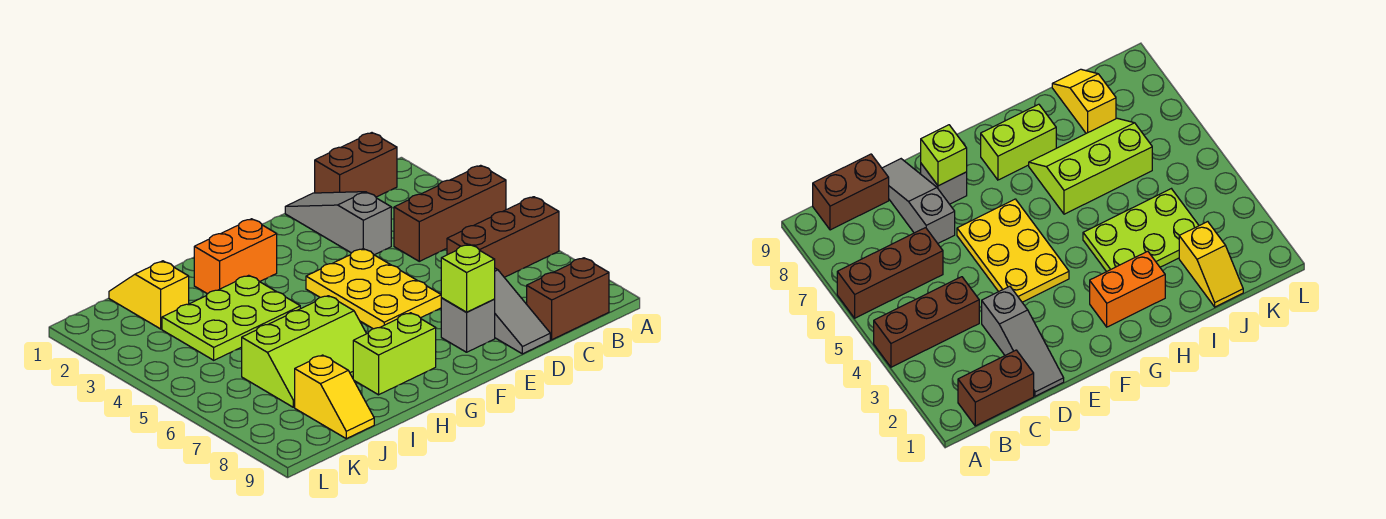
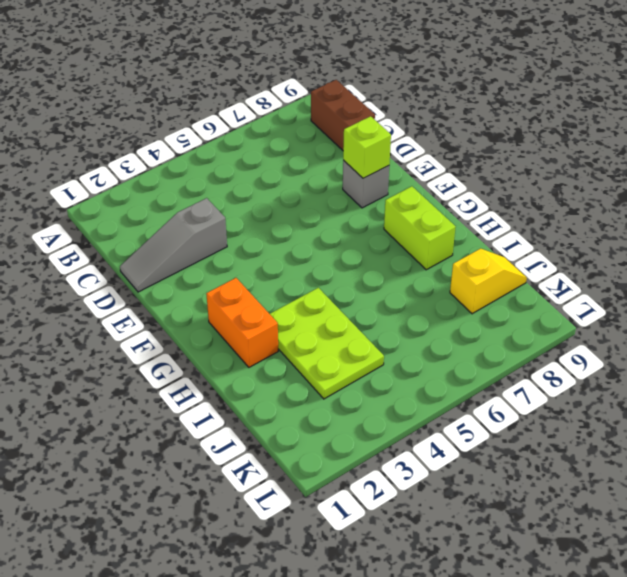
none -> brown 1x3 brick [394,165,506,261]
none -> brown 1x3 brick [447,197,559,277]
none -> brown 1x2 brick [315,133,397,197]

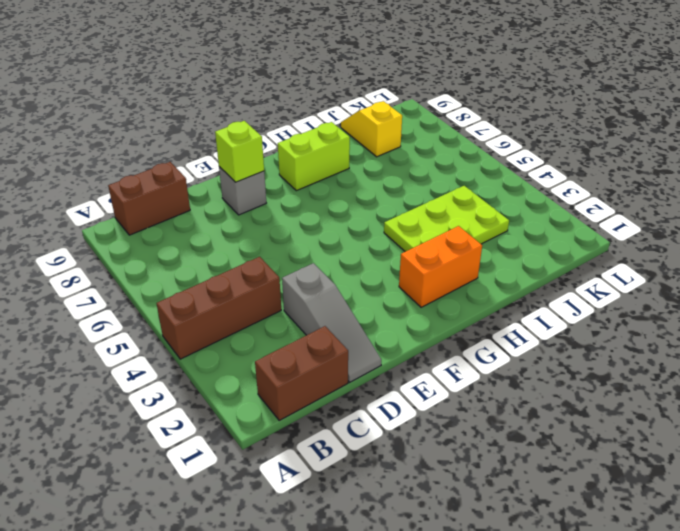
none -> brown 1x3 brick [447,197,559,277]
none -> grey 1x3 slope [495,268,550,354]
none -> yellow 2x3 plate [306,249,441,329]

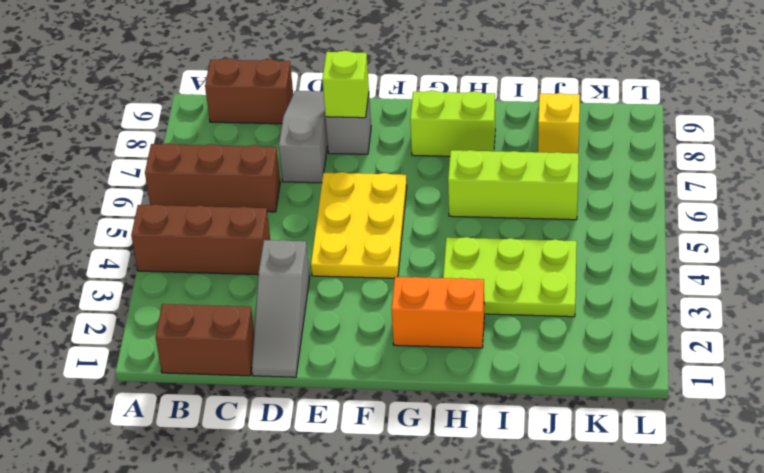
none -> yellow 1x2 slope [109,261,189,329]

